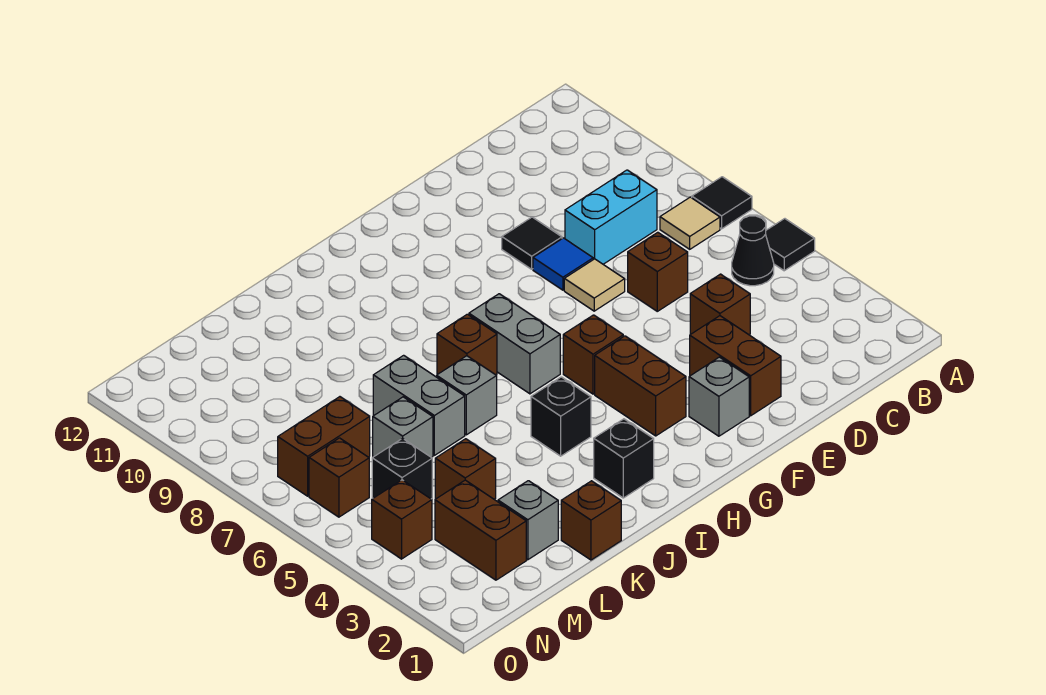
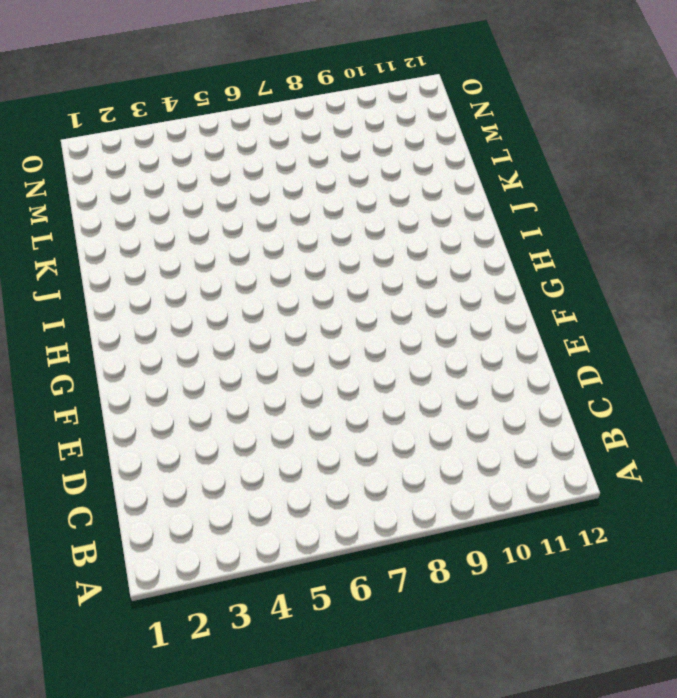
none -> black 1x1 tile [766,219,815,271]
none -> black 1x1 tile [692,177,752,229]
none -> black 1x1 cone [732,216,774,286]

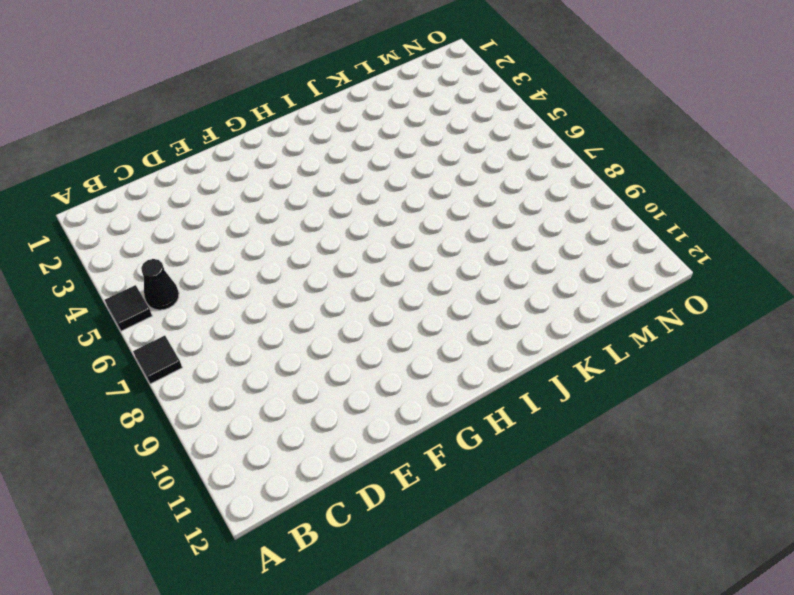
none -> tan 1x1 tile [660,197,720,249]
none -> cyan 1x2 brick [565,170,657,264]
none -> brown 1x1 brick [690,274,750,335]

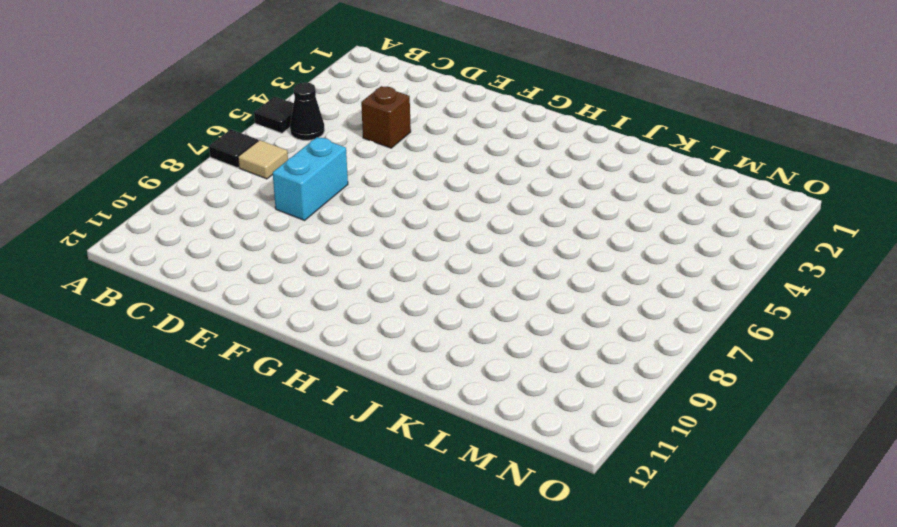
cyan 1x2 brick [273,137,348,220] -> cyan 1x2 brick turned to [565,170,657,264]
none -> brown 1x1 brick [628,232,688,311]
none -> brown 1x2 brick [690,316,781,416]
none -> tan 1x1 tile [564,259,625,311]

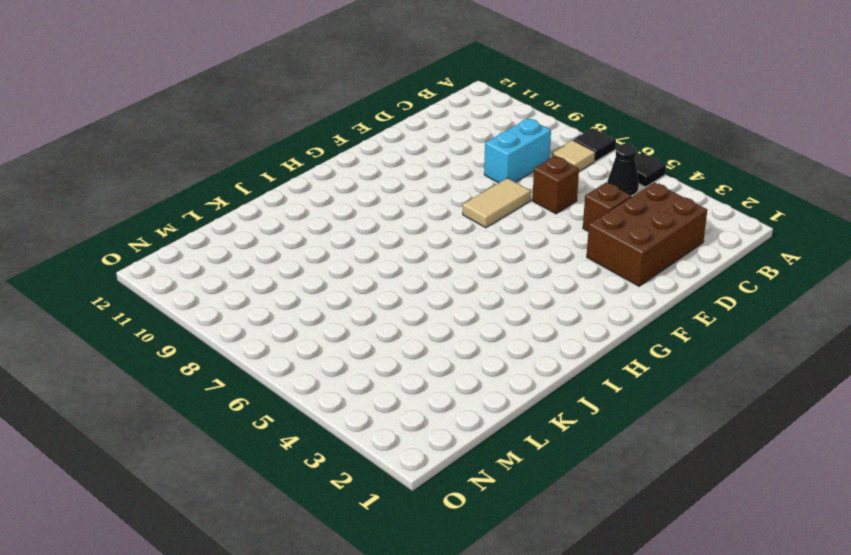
brown 2x3 brick [587,182,707,286] -> brown 1x2 brick [690,316,781,416]
tan 1x2 tile [463,178,531,228] -> tan 1x1 tile [564,259,625,311]
none -> blue 1x1 tile [533,238,593,290]
none -> black 1x1 tile [502,217,562,269]
none -> grey 1x1 brick [689,357,749,436]

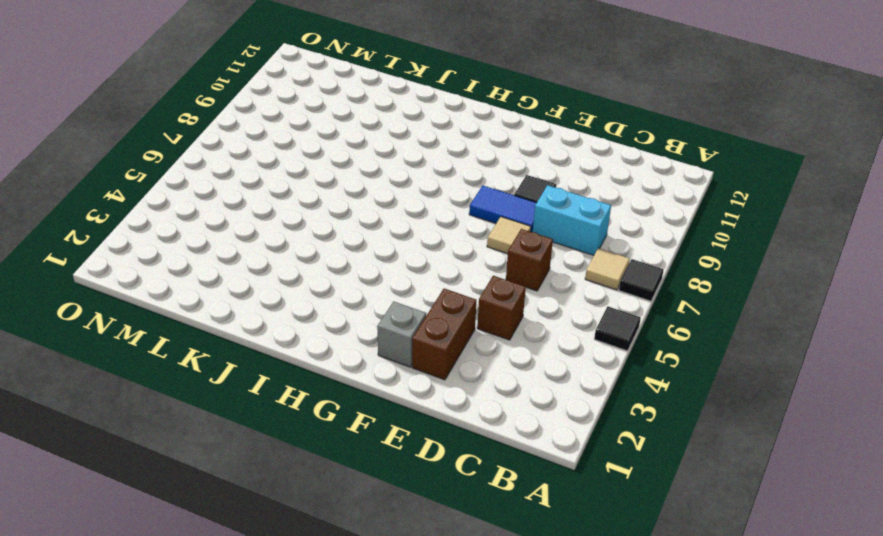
blue 1x2 tile [469,186,536,232] -> blue 1x1 tile [533,238,593,290]
none -> black 1x1 cone [732,216,774,286]
none -> brown 1x2 brick [595,336,686,436]
none -> brown 1x1 brick [563,315,623,394]

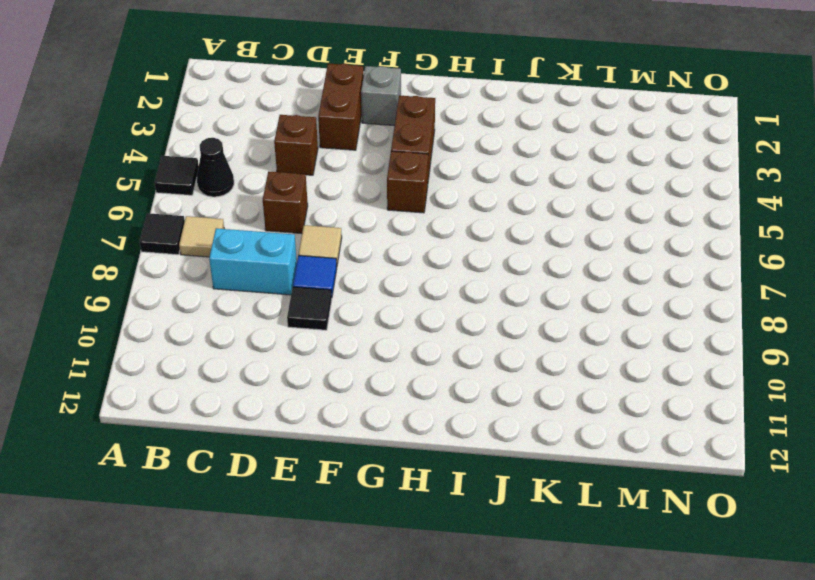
none -> grey 1x2 brick [469,294,560,394]
none -> black 1x1 brick [594,419,654,498]
none -> black 1x1 brick [531,377,591,456]

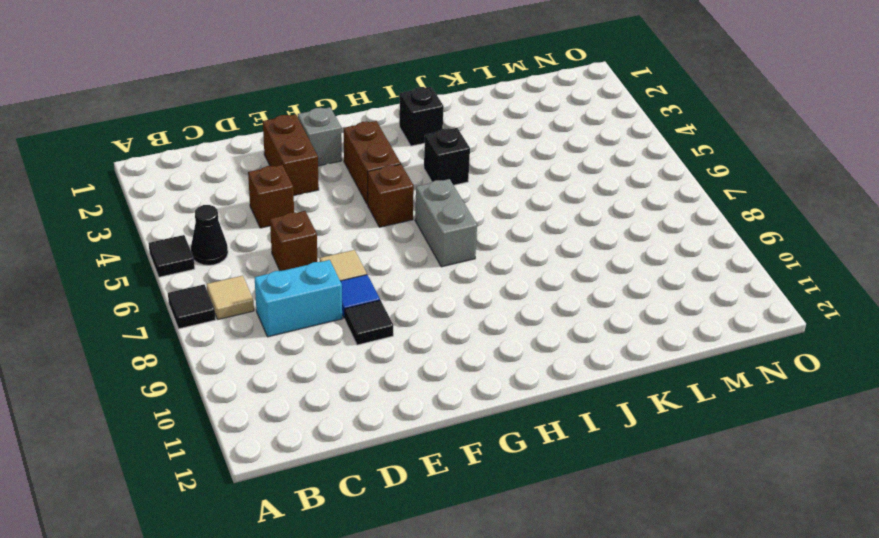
none -> brown 1x1 brick [437,314,497,375]
none -> grey 1x1 brick [437,356,497,435]
none -> brown 1x1 brick [561,481,621,560]

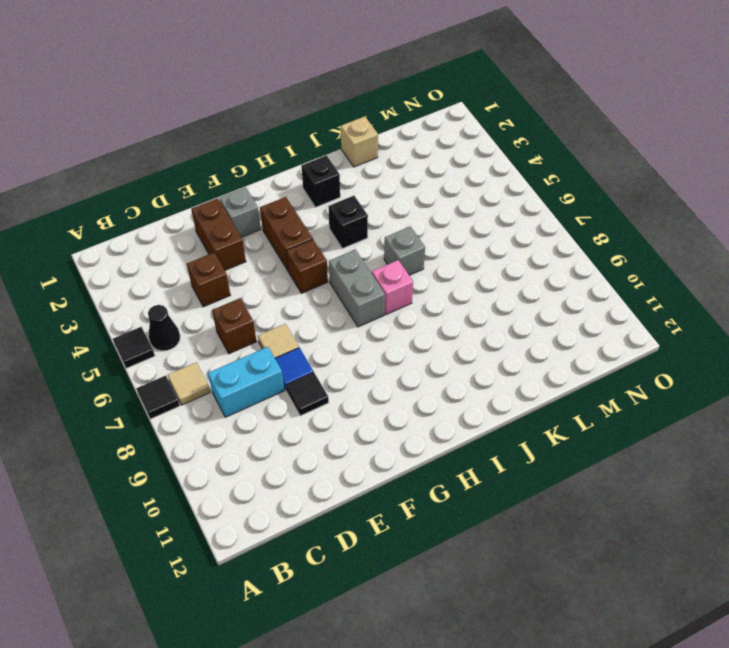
pink 1x1 brick [372,260,413,315] -> brown 1x1 brick [437,314,497,375]
tan 1x1 brick [341,116,378,167] -> brown 1x1 brick [561,481,621,560]
none -> grey 1x2 brick [373,355,465,455]
none -> grey 1x1 brick [498,481,558,560]
none -> brown 1x1 brick [435,439,496,499]

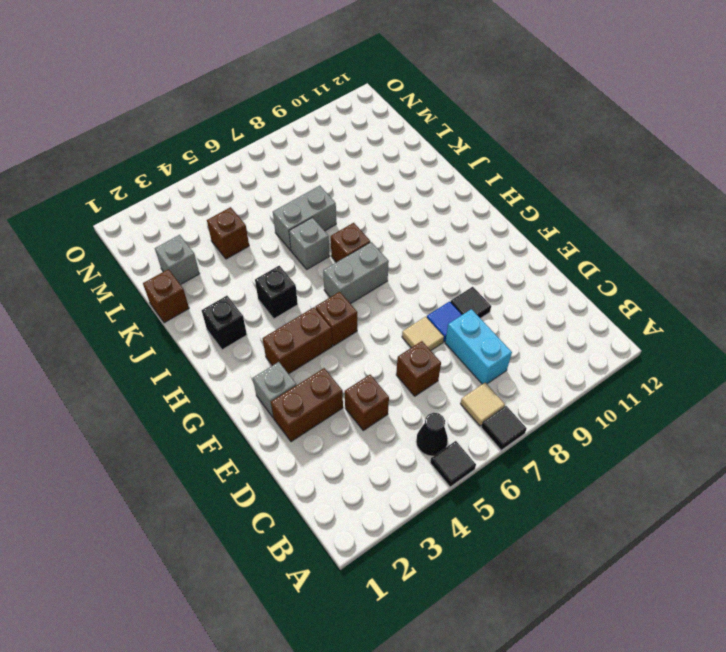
none -> grey 1x1 brick [373,397,433,458]
none -> brown 1x2 brick [435,480,526,580]
none -> black 1x1 brick [372,438,432,499]

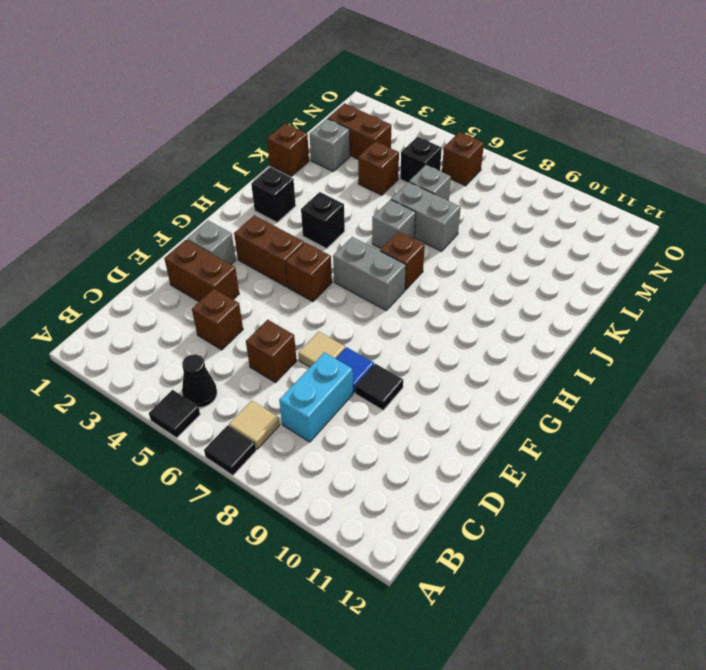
none -> brown 1x2 brick [278,397,370,496]
none -> brown 1x1 brick [372,480,432,559]

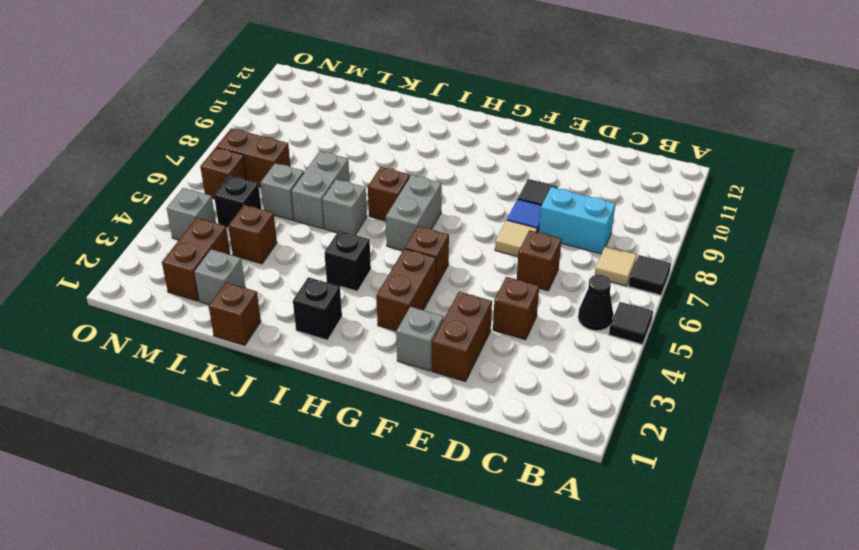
grey 1x1 brick [167,188,216,240] -> brown 1x1 brick [372,480,432,559]

